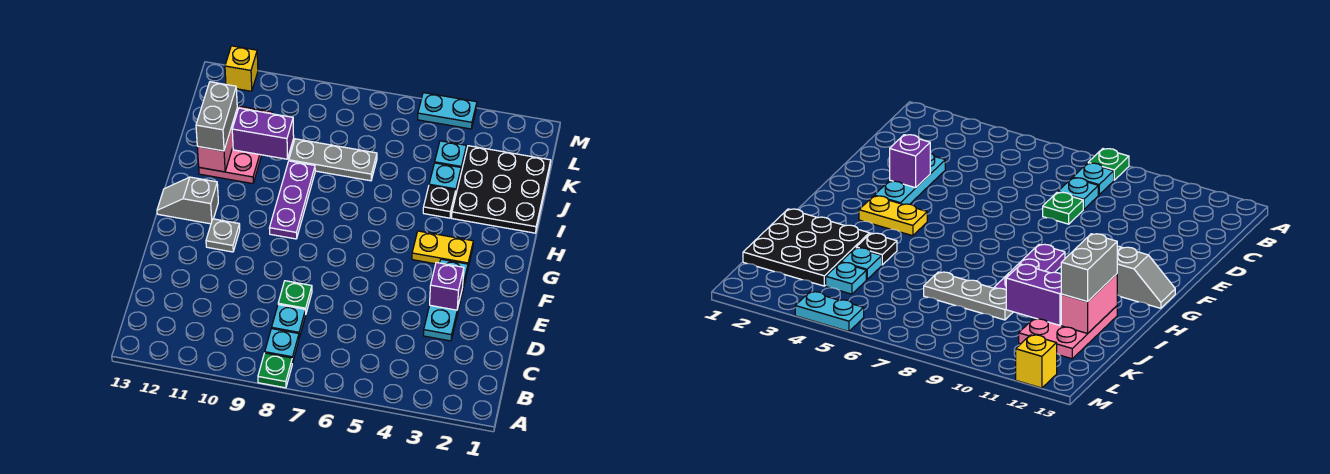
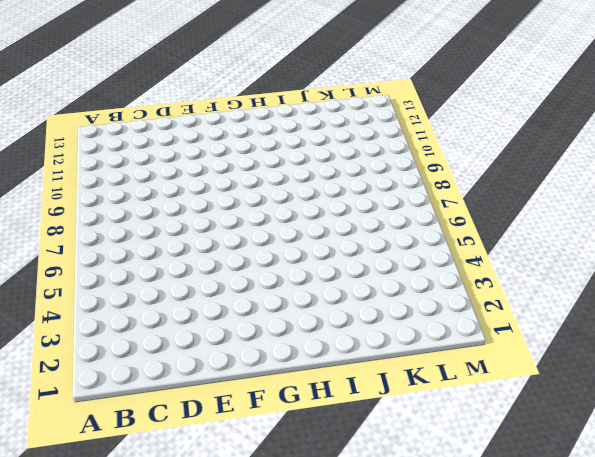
none -> green 1x1 plate [258,353,292,388]
none -> cyan 1x1 plate [265,329,299,363]
none -> cyan 1x1 plate [272,305,306,338]

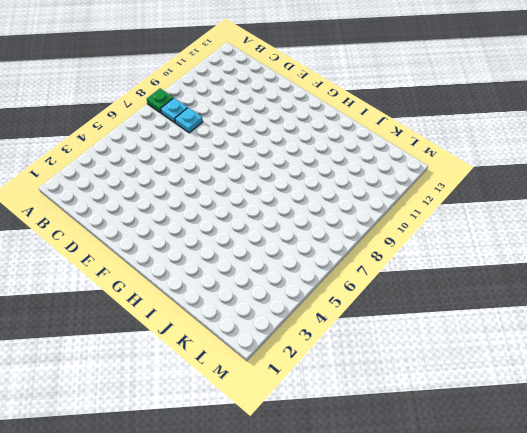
none -> cyan 1x3 plate [423,259,468,341]
none -> green 1x1 plate [278,281,312,312]
none -> grey 1x1 plate [206,219,240,252]

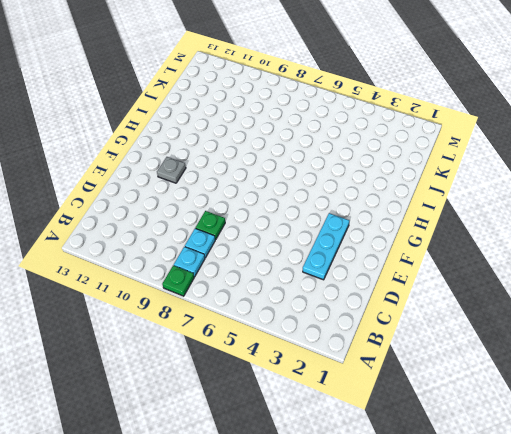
none -> yellow 1x2 plate [412,231,473,267]
none -> purple 1x3 plate [269,161,315,239]
none -> grey 1x2 slope [157,177,218,224]

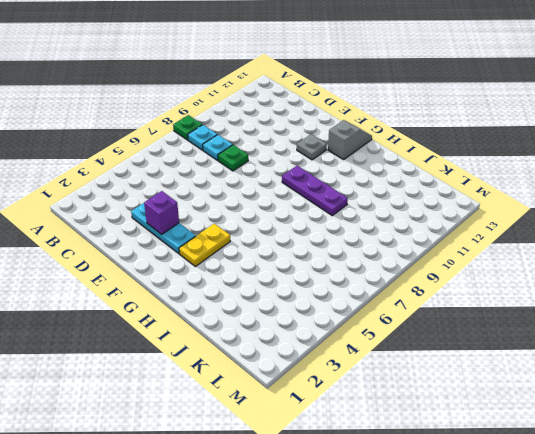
none -> black 3x3 plate [452,146,551,233]
none -> black 1x1 plate [423,185,456,218]
none -> pink 2x3 plate [199,106,272,184]

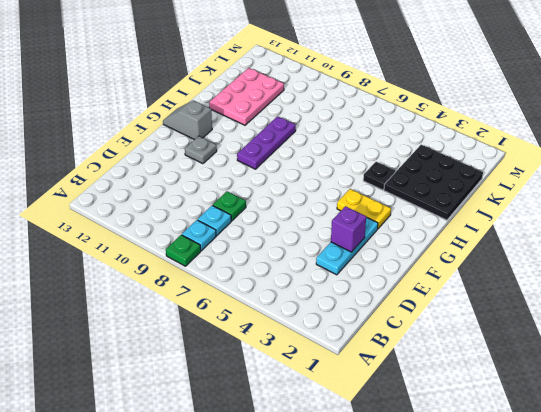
none -> cyan 1x1 plate [429,163,461,192]
none -> grey 1x3 plate [289,139,377,181]
none -> cyan 1x1 plate [435,141,466,171]

